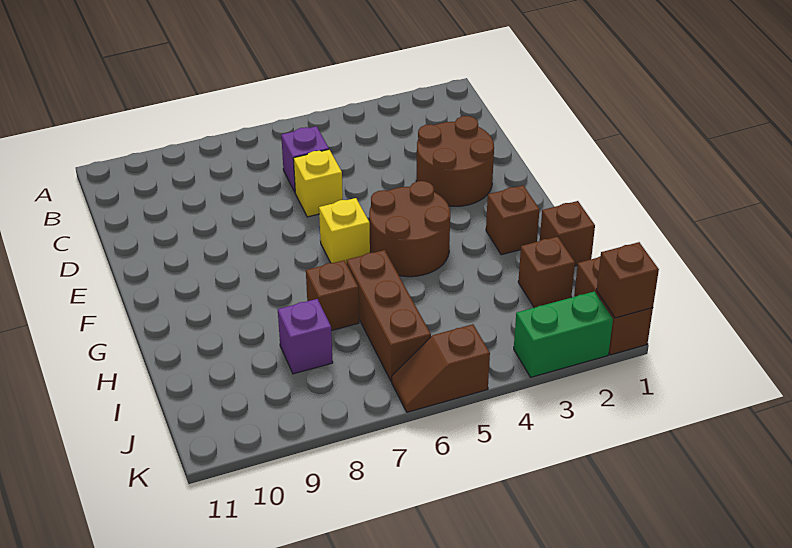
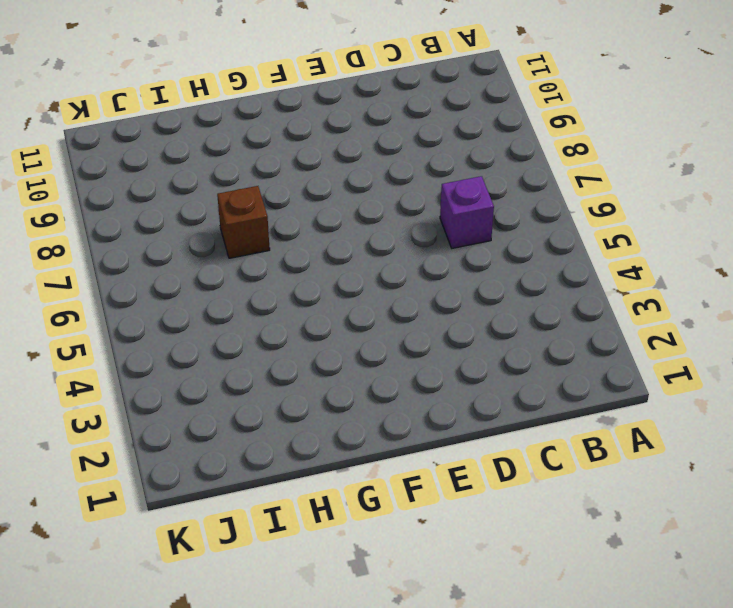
none -> brown 2x2 round brick [416,116,494,206]
none -> yellow 1x1 brick [293,150,343,217]
none -> brown 2x2 round brick [369,181,450,277]

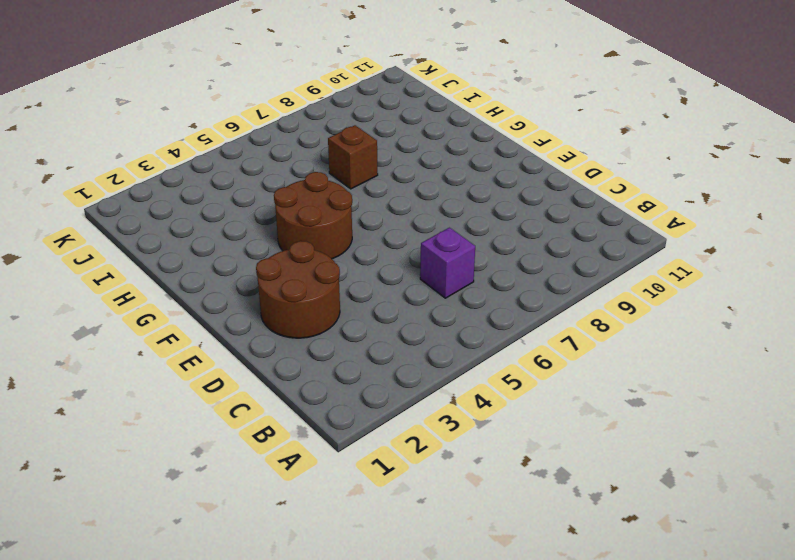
none -> yellow 1x1 brick [293,150,343,217]
none -> yellow 1x1 brick [319,198,370,264]
none -> brown 1x1 brick [486,185,540,255]

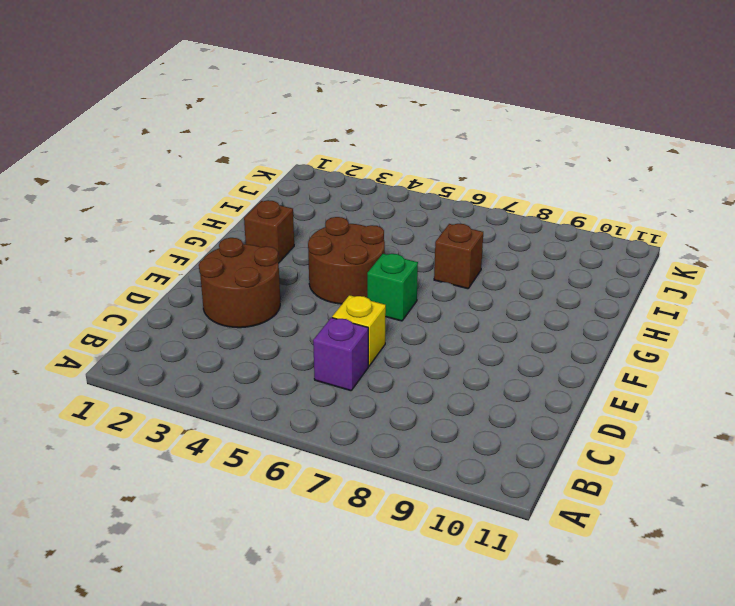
green 1x1 brick [367,254,418,321] -> yellow 1x1 brick [319,198,370,264]
none -> brown 1x1 brick [540,201,595,266]
none -> brown 1x3 brick [346,250,431,381]
none -> brown 1x1 brick [518,237,575,308]

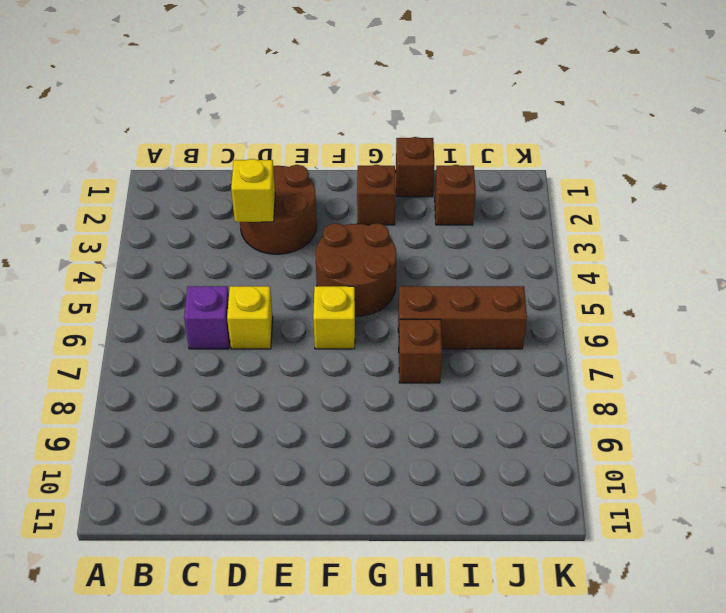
yellow 1x1 brick [231,159,275,222] -> none
none -> purple 1x1 brick [278,299,333,374]
none -> brown 1x2 brick [574,256,653,355]
none -> green 1x2 brick [514,291,613,377]

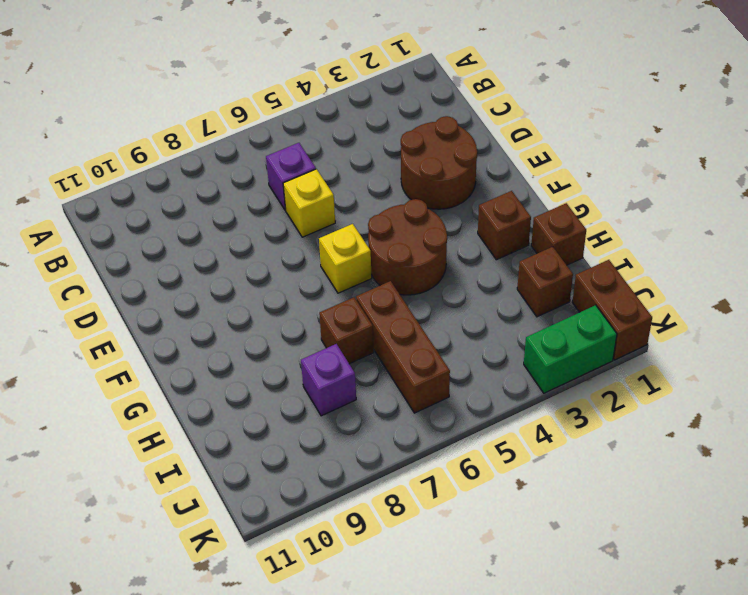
none -> brown 1x2 slope [392,324,490,412]
none -> brown 1x1 brick [597,242,659,318]

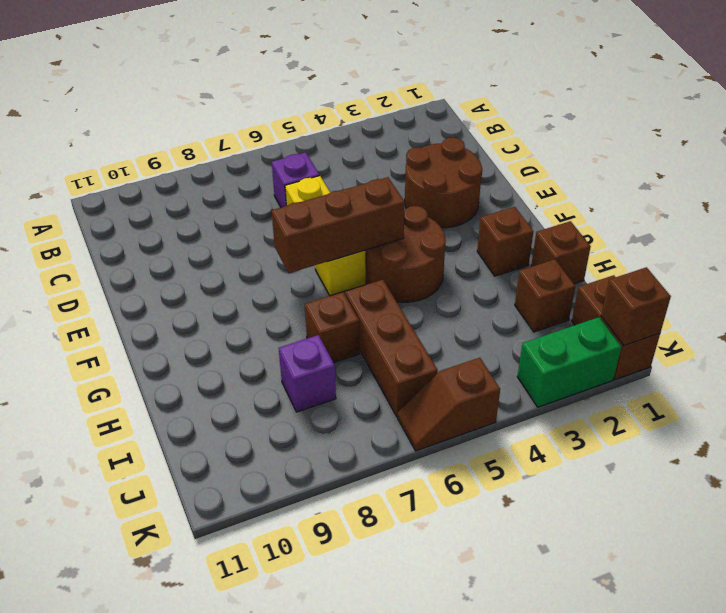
brown 1x3 brick [272,177,405,273] -> none

